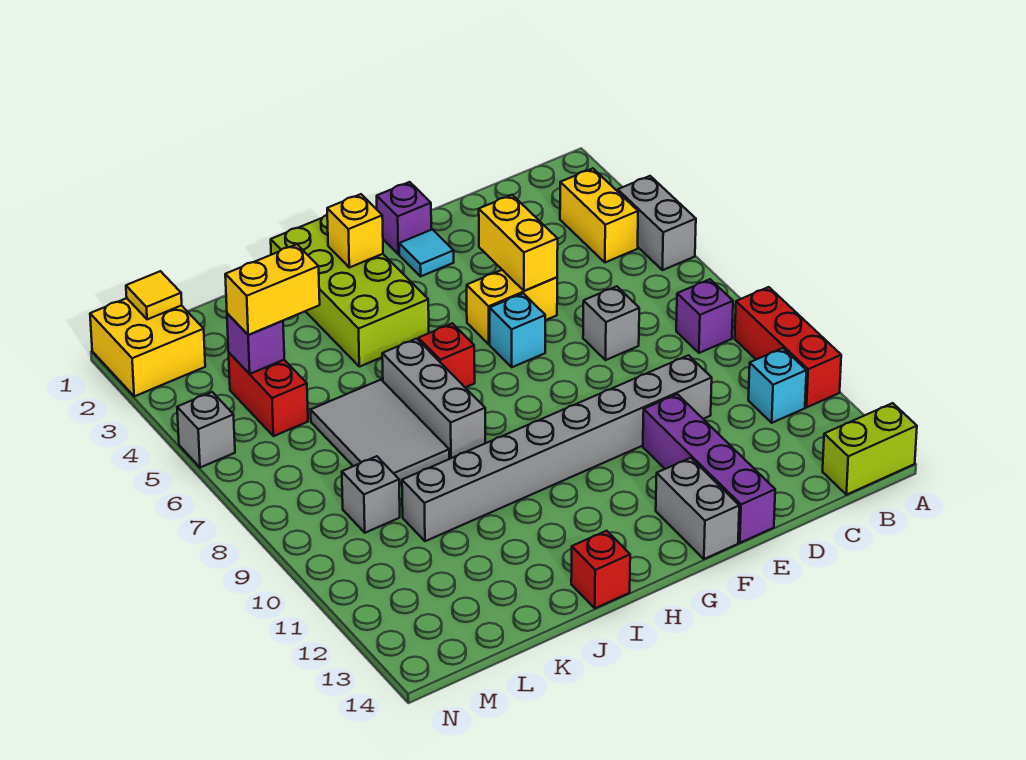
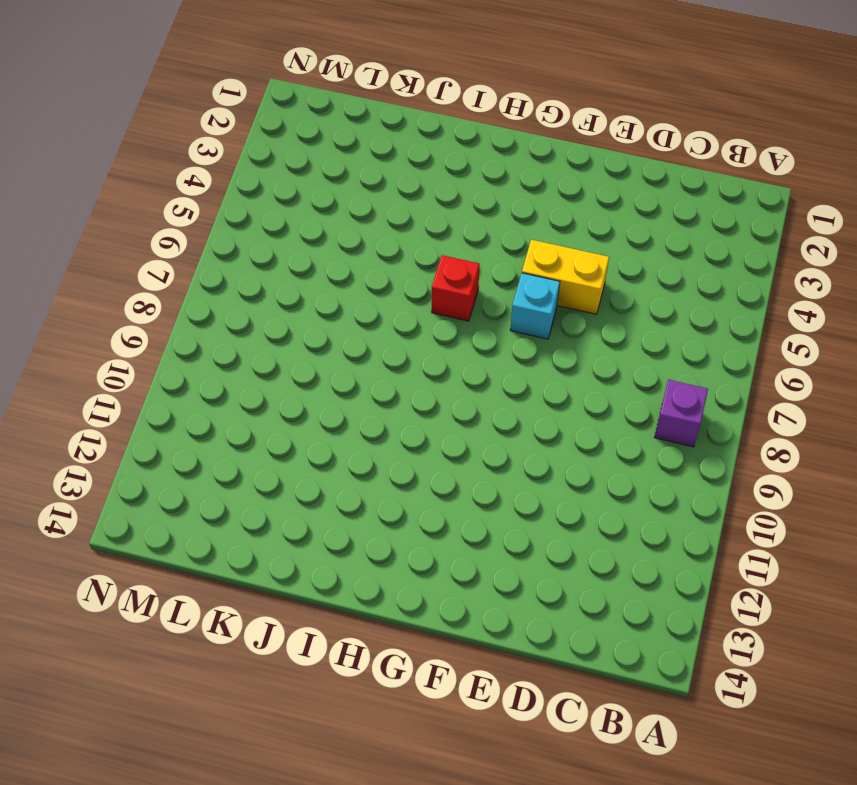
none -> grey 1x2 brick [618,176,696,270]
none -> red 1x3 brick [735,287,841,407]
none -> lime 1x2 brick [823,403,917,495]

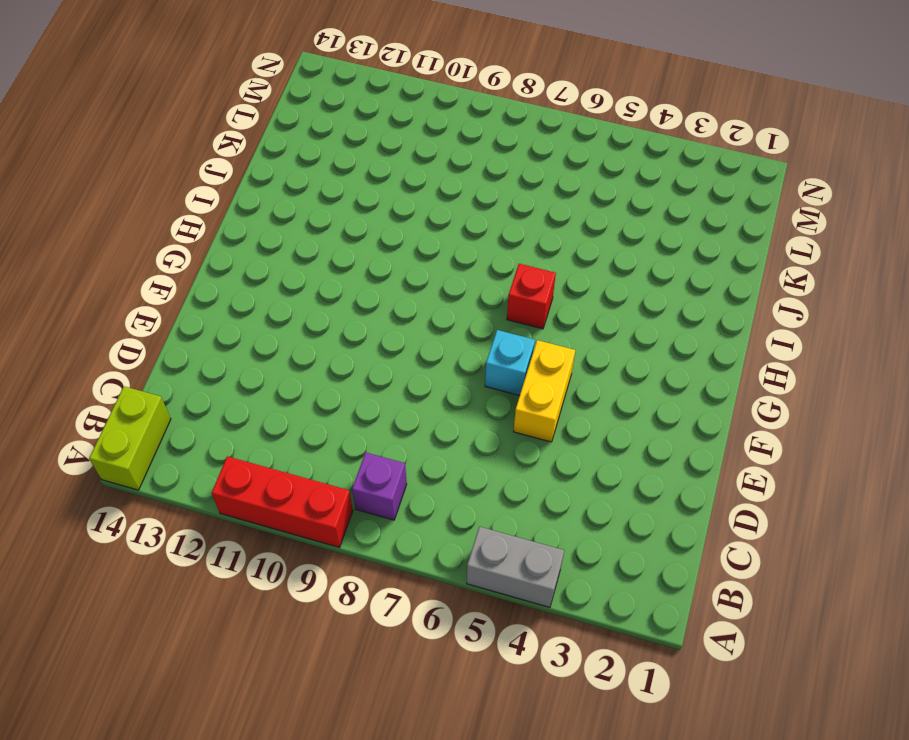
none -> yellow 1x2 brick [560,168,638,262]
none -> cyan 1x1 brick [748,348,806,423]
none -> grey 1x1 brick [583,286,639,360]

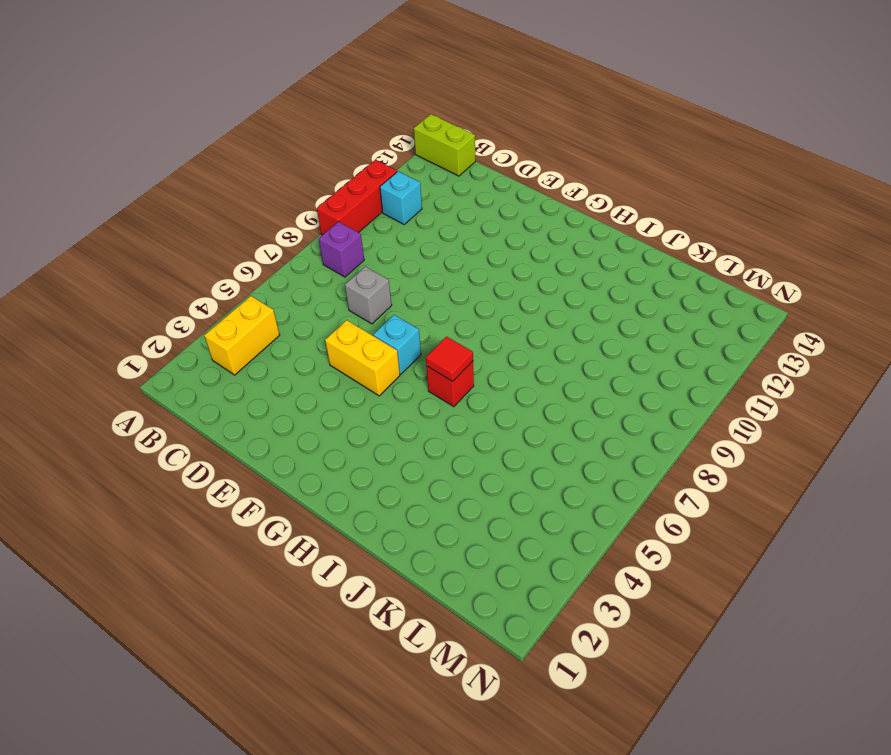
red 1x1 tile [426,337,473,381] -> none
none -> grey 1x2 brick [618,176,696,270]
none -> grey 1x8 brick [402,355,712,541]
none -> purple 1x4 brick [643,394,775,543]

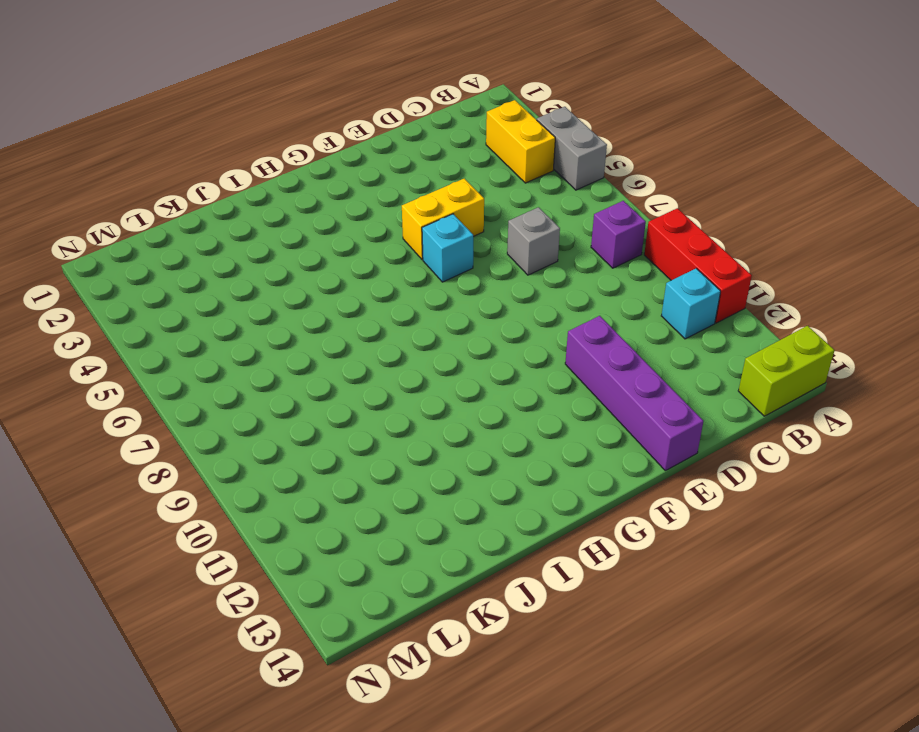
none -> grey 1x8 brick [402,355,712,541]
none -> purple 1x1 brick [377,182,431,254]
none -> cyan 1x1 tile [399,229,454,276]

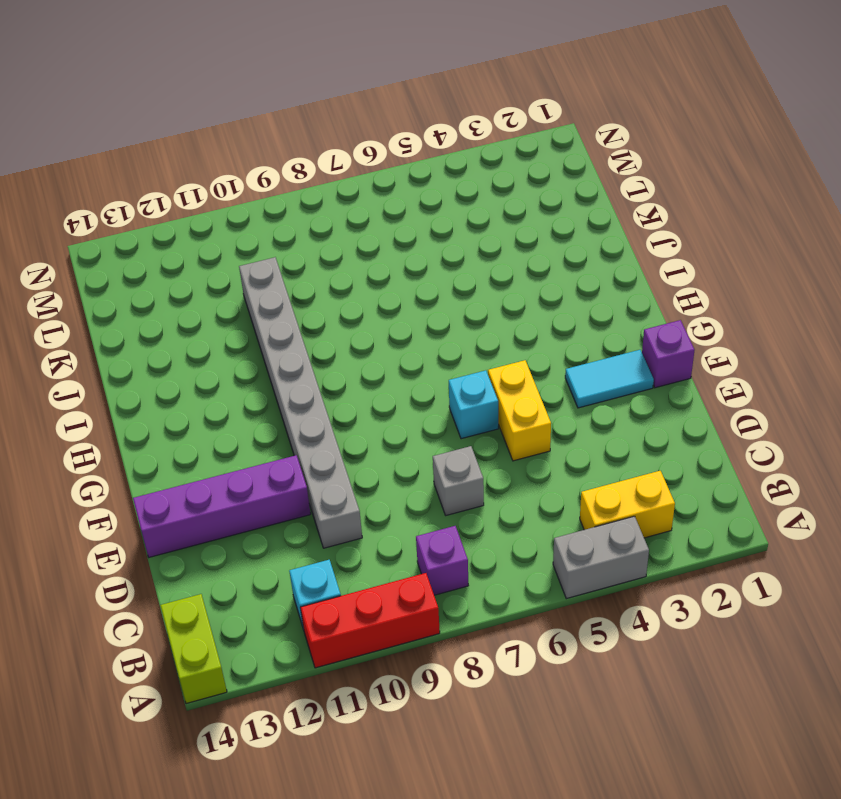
cyan 1x2 tile [565,350,654,408] -> cyan 1x1 tile [399,229,454,276]
none -> grey 1x2 brick [656,458,739,559]
none -> lime 2x4 brick [271,215,429,367]
none -> red 1x1 brick [418,323,475,387]

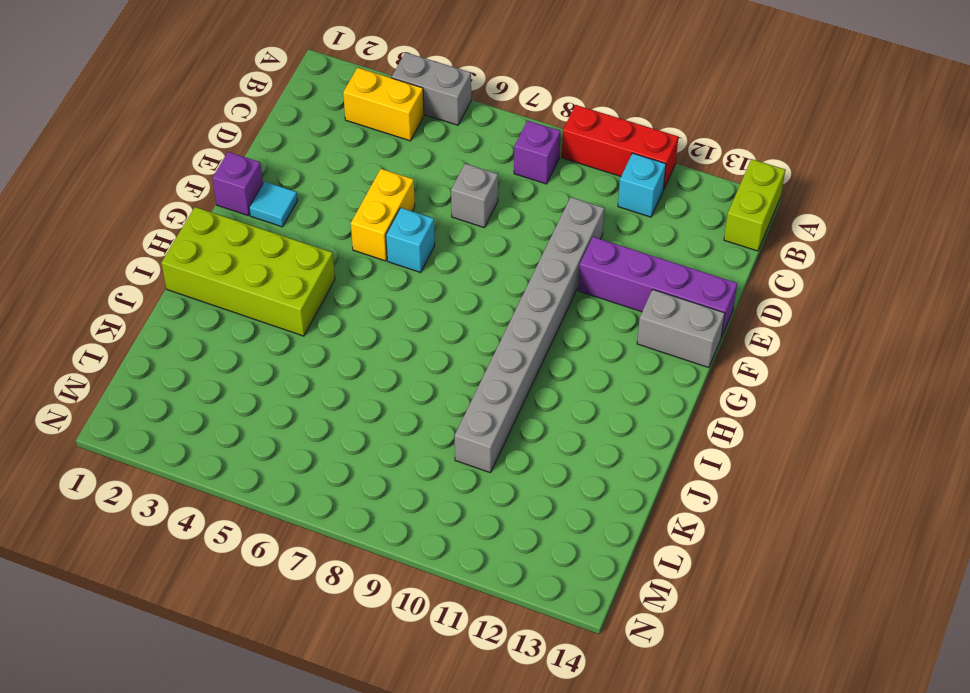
none -> red 1x1 brick [418,323,475,387]
none -> grey 1x3 brick [382,339,485,459]
none -> red 1x1 brick [571,531,630,608]

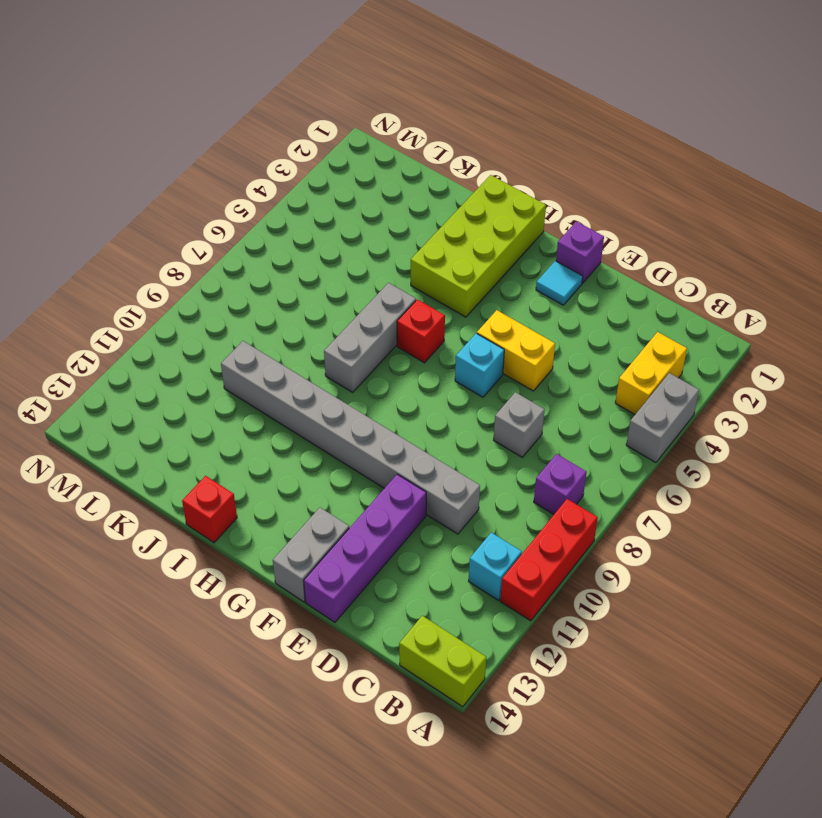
none -> grey 2x3 tile [311,380,449,483]
none -> red 1x2 brick [229,353,308,436]
none -> grey 1x1 brick [342,456,400,533]

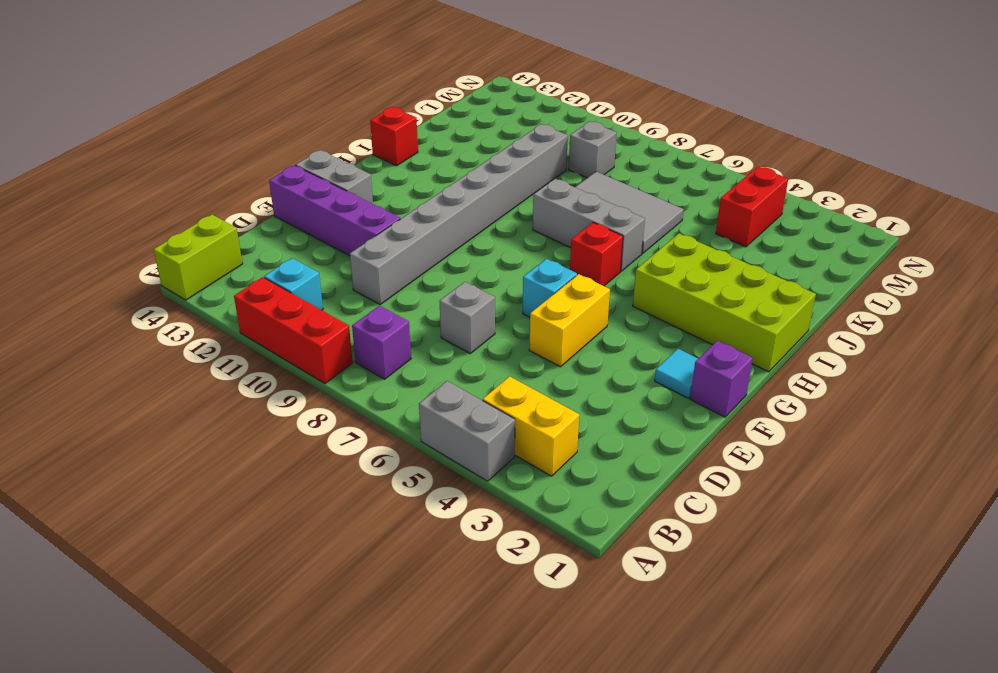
red 1x2 brick [716,167,788,247] -> red 1x2 brick turned to [229,353,308,436]
none -> yellow 2x2 brick [90,298,205,396]
none -> grey 1x1 brick [177,392,235,468]
none -> yellow 1x2 brick [479,195,558,291]

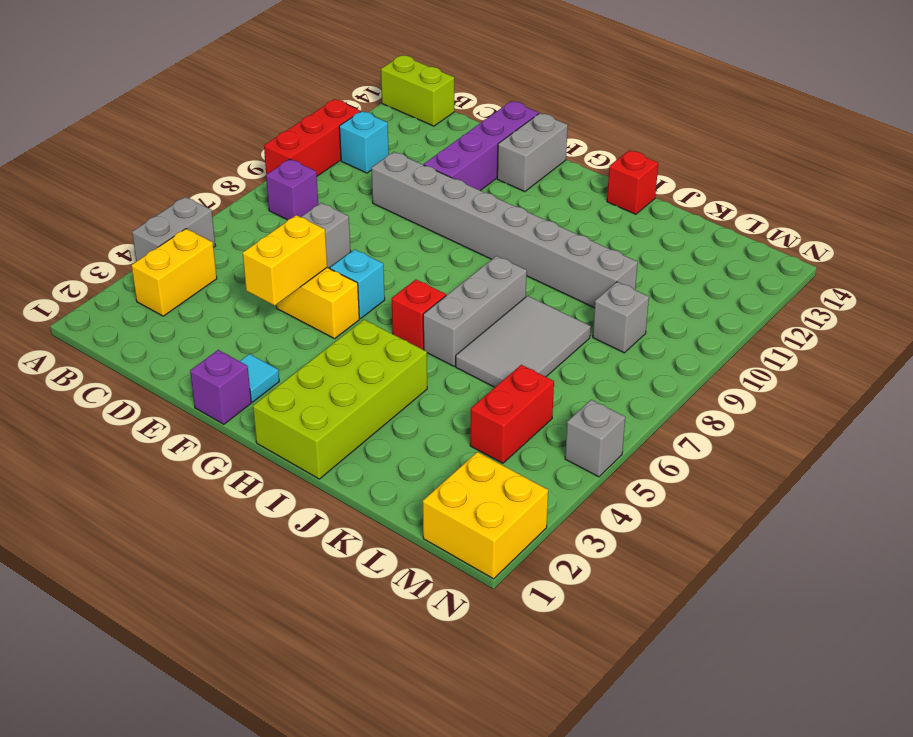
none -> yellow 1x1 brick [327,194,383,268]
none -> purple 1x1 brick [227,313,284,374]
none -> yellow 1x1 tile [126,271,182,319]

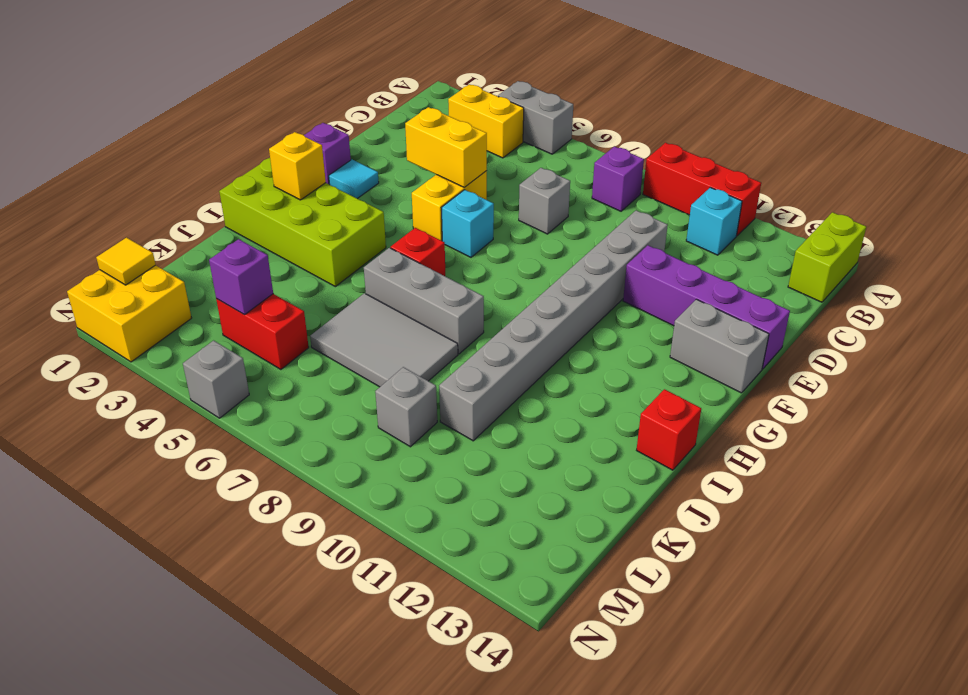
none -> yellow 1x2 brick [225,244,320,335]

